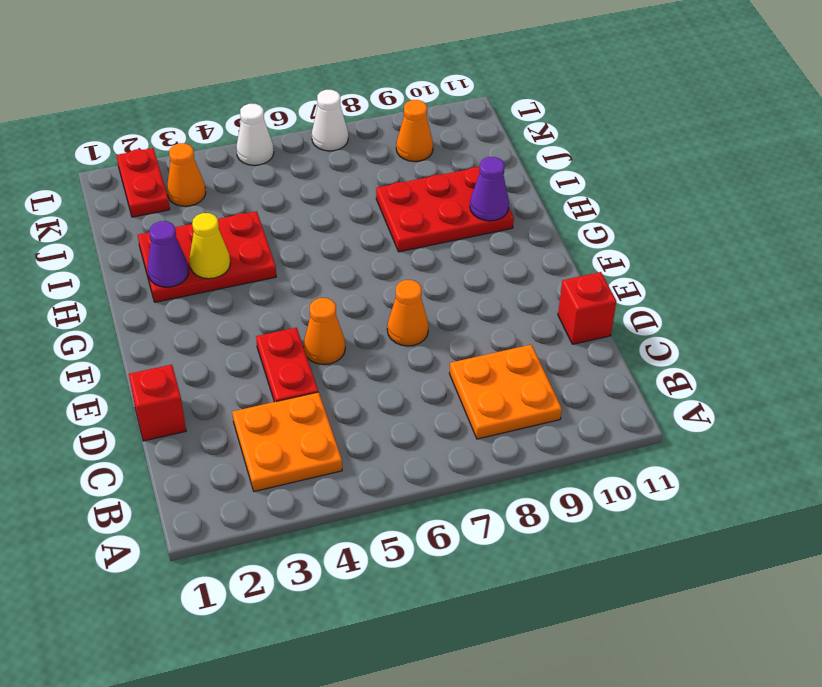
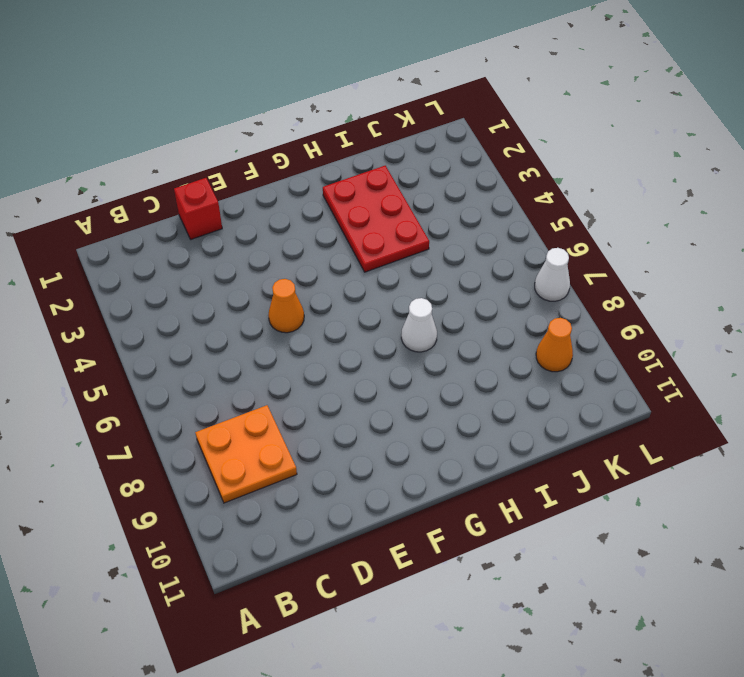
white 1x1 cone [401,298,437,352] -> white 1x1 cone moved to [236,104,274,165]
none -> orange 2x2 plate [232,392,342,492]
none -> red 1x2 plate [256,328,318,402]
none -> red 1x1 brick [558,272,616,344]

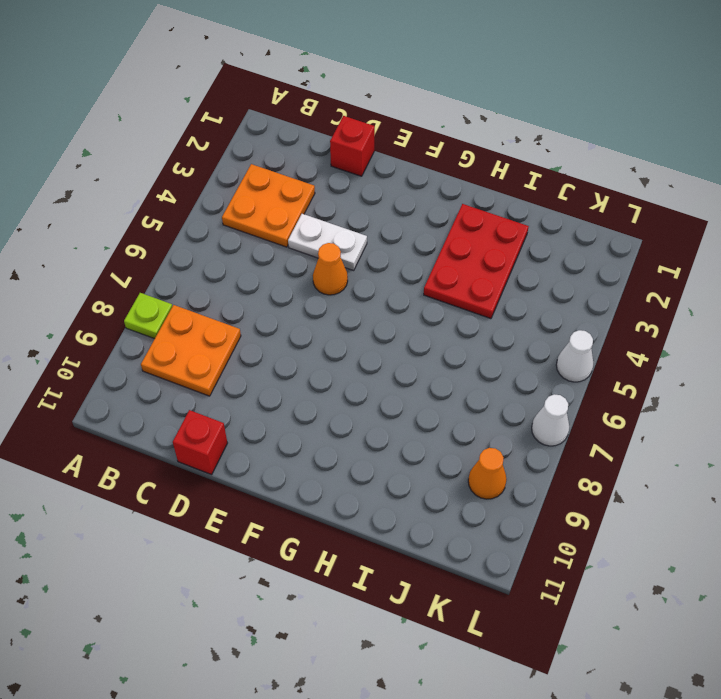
lime 1x1 plate [124,293,172,339] -> none
white 1x2 plate [288,214,367,270] -> red 1x2 plate [256,328,318,402]
none -> orange 1x1 cone [387,280,429,346]
none -> red 2x3 plate [376,167,514,252]
none -> red 1x2 plate [117,148,170,217]

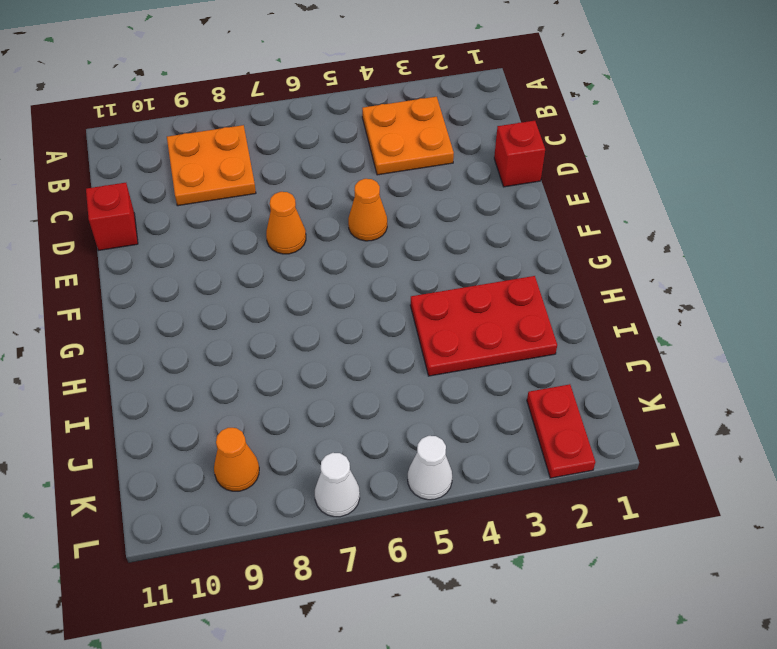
none -> red 1x2 plate [256,328,318,402]
none -> red 2x3 plate [376,167,514,252]
none -> orange 1x1 cone [167,143,206,206]

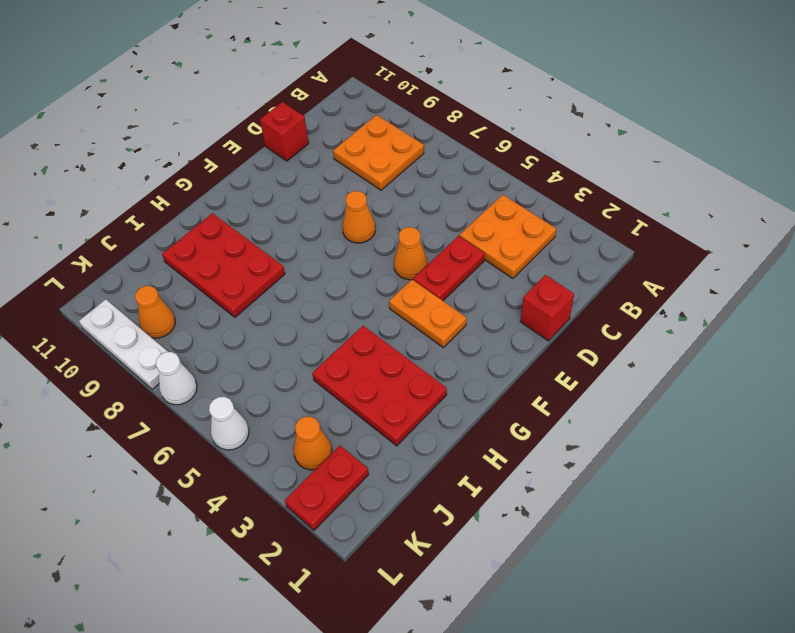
orange 1x2 plate [389,279,466,348] -> none
white 1x3 plate [79,299,168,389] -> none
none -> purple 1x1 cone [148,221,189,287]
none -> yellow 1x1 cone [190,213,230,279]
none -> purple 1x1 cone [470,157,509,221]

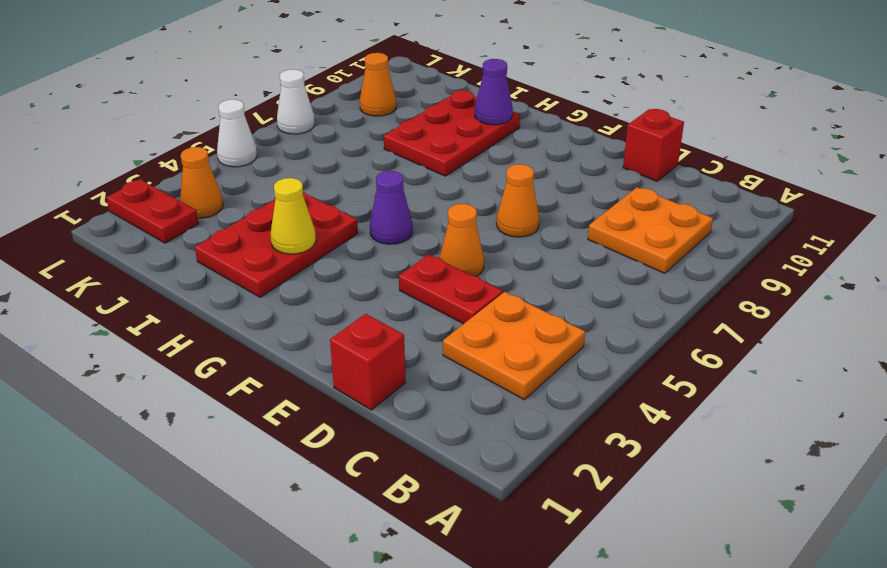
purple 1x1 cone [370,171,413,244] -> purple 1x1 cone moved to [148,221,189,287]

